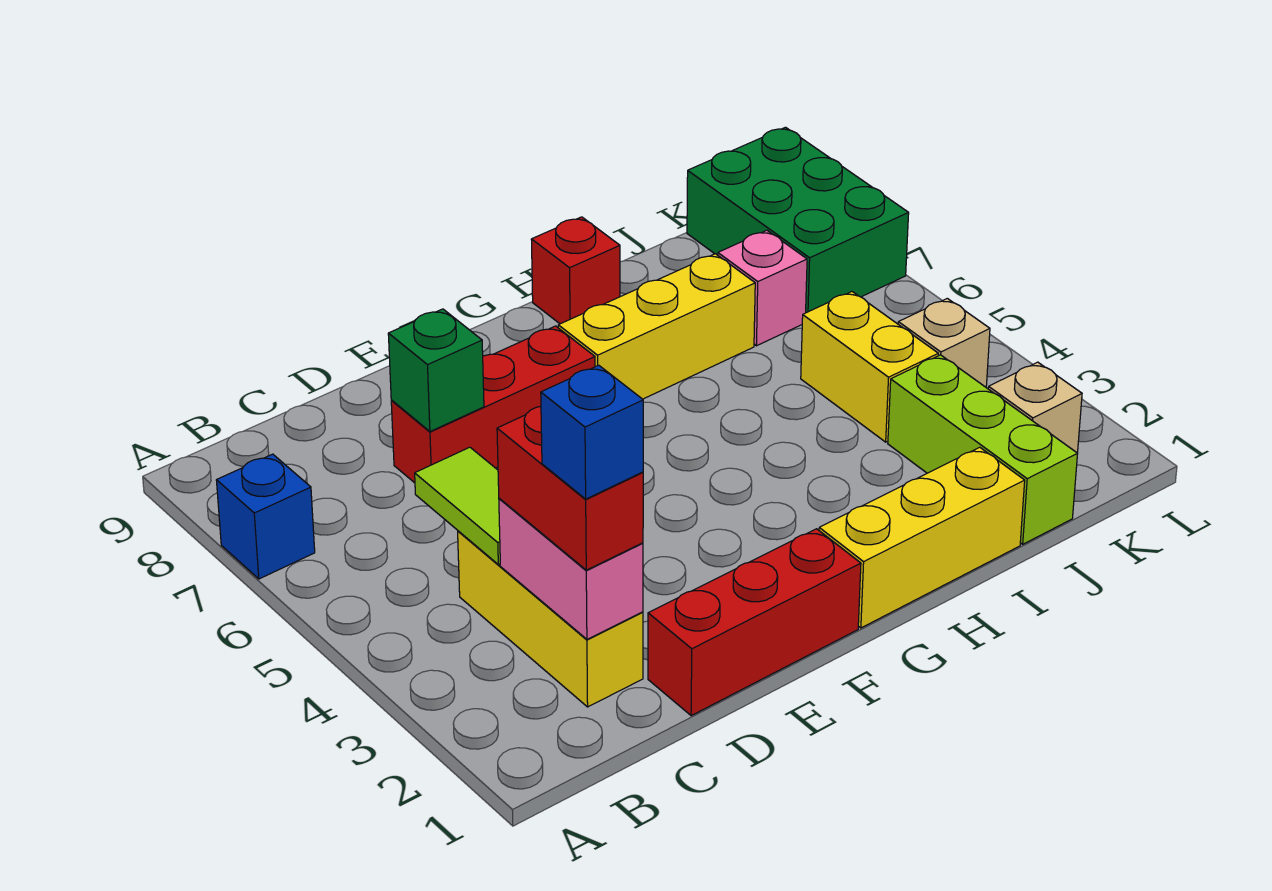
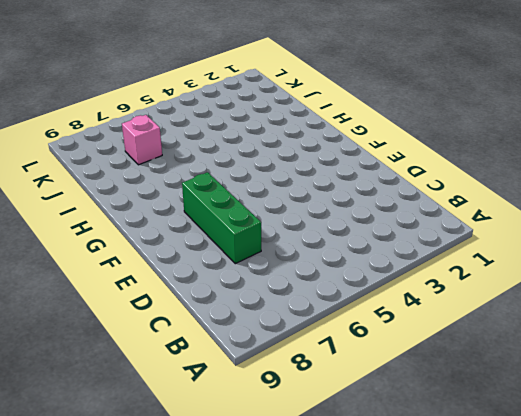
green 1x3 brick [182,172,261,264] -> red 1x3 brick [391,326,595,483]
none -> blue 1x1 brick [216,454,315,579]
none -> yellow 1x3 brick [458,531,643,707]
none -> red 1x3 brick [648,529,861,716]

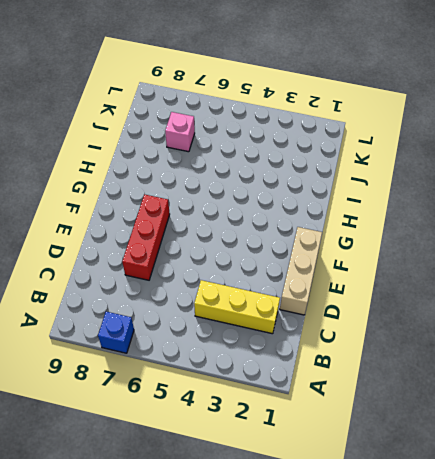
tan 1x3 brick [280,227,322,315] -> red 1x3 brick [648,529,861,716]
none -> yellow 1x3 brick [819,447,1025,628]
none -> yellow 1x3 brick [558,254,755,399]
none -> red 1x1 brick [531,217,620,324]

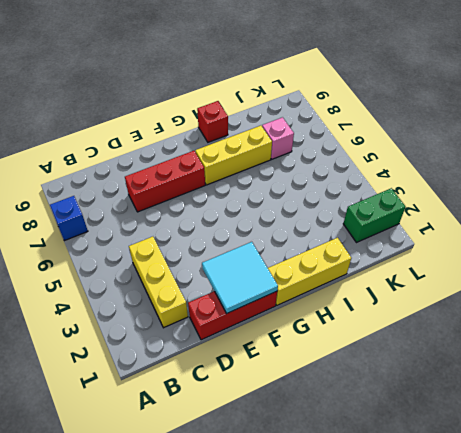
cyan 2x2 tile [202,242,278,313] -> none
green 1x2 brick [343,188,406,242] -> tan 1x1 brick [988,362,1082,453]
none -> lime 1x3 brick [888,355,1078,544]
none -> yellow 1x2 brick [801,292,938,442]
none -> tan 1x1 brick [898,298,990,387]

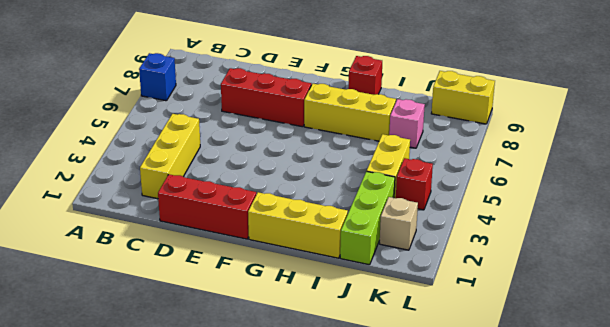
red 1x1 brick [396,158,433,210] -> tan 1x1 brick [898,298,990,387]
yellow 1x2 brick [431,71,495,124] -> green 2x3 brick [687,127,909,313]
none -> pink 1x2 brick [499,498,643,639]
none -> lime 1x2 tile [415,447,500,565]
none -> green 1x1 brick [388,309,484,431]

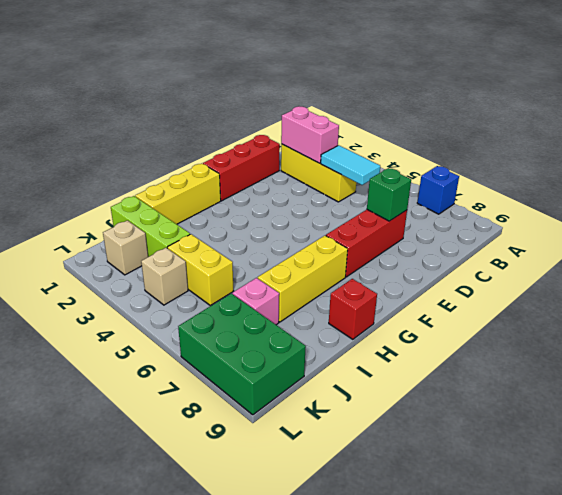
cyan 1x2 tile [321,145,380,185] -> lime 1x2 tile [415,447,500,565]
none -> red 1x2 brick [497,406,643,570]
none -> blue 1x1 brick [541,365,643,499]

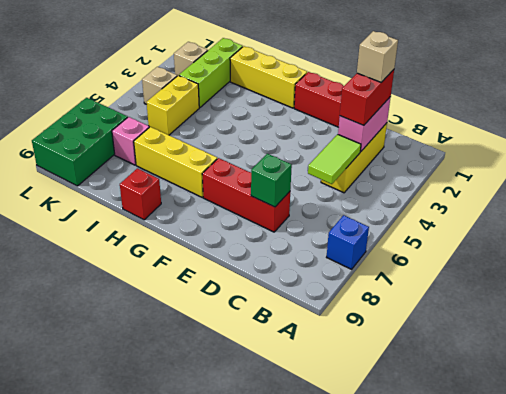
tan 1x1 brick [357,31,398,82] -> blue 1x1 brick [541,365,643,499]

